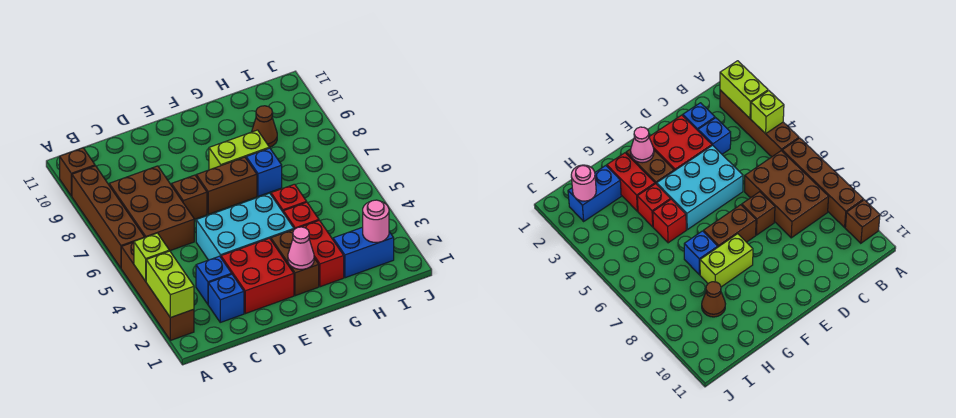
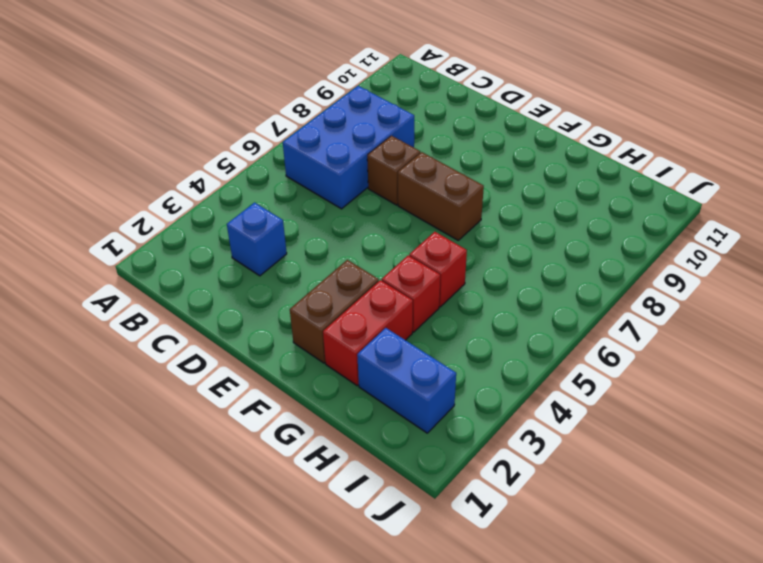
blue 2x3 brick [283,86,414,209] -> brown 2x3 brick [109,166,194,251]
none -> brown 1x4 brick [121,242,194,340]
none -> brown 1x4 brick [72,166,145,268]
none -> brown 1x1 brick [60,148,95,196]

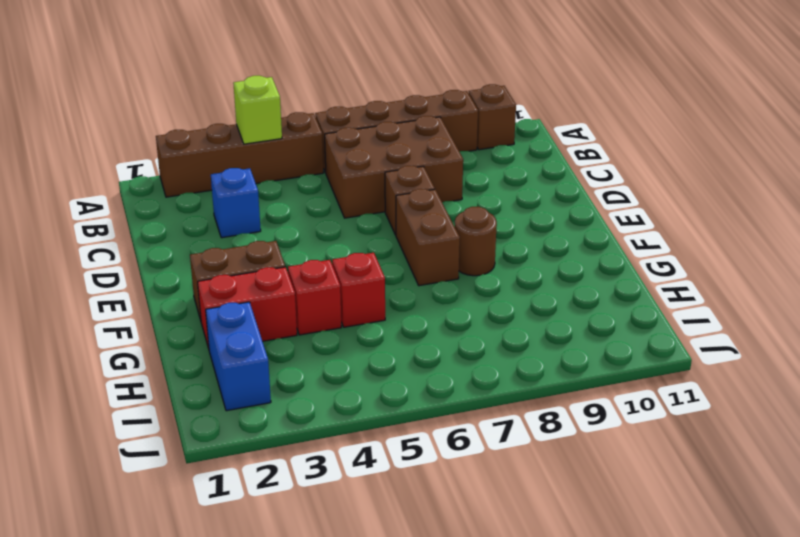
brown 1x1 round brick [455,207,497,276] -> lime 1x2 brick [209,130,269,170]
none -> blue 1x1 brick [208,274,244,322]
none -> red 2x2 brick [221,238,294,314]
none -> cyan 2x3 brick [196,193,294,260]

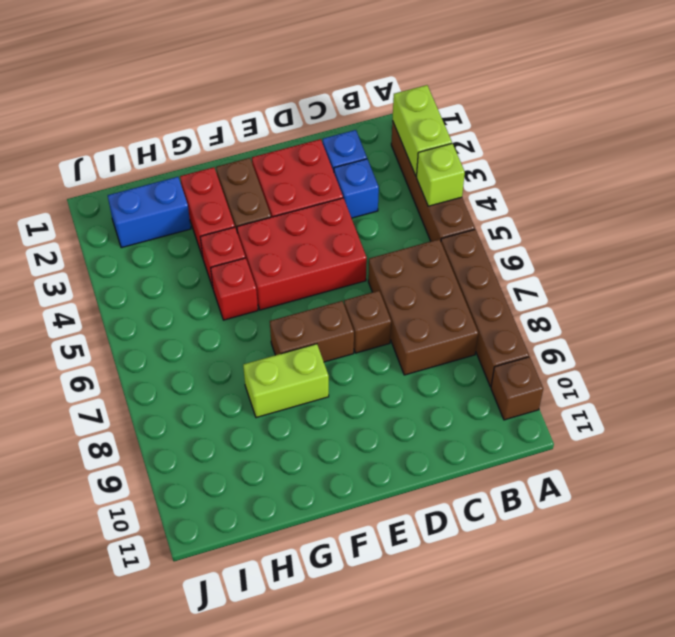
red 2x3 brick [237,198,367,310] -> cyan 2x3 brick [196,193,294,260]
none -> blue 1x1 brick [246,148,282,196]
none -> brown 1x1 cone [252,106,277,147]
none -> pink 1x1 cone [288,227,314,269]

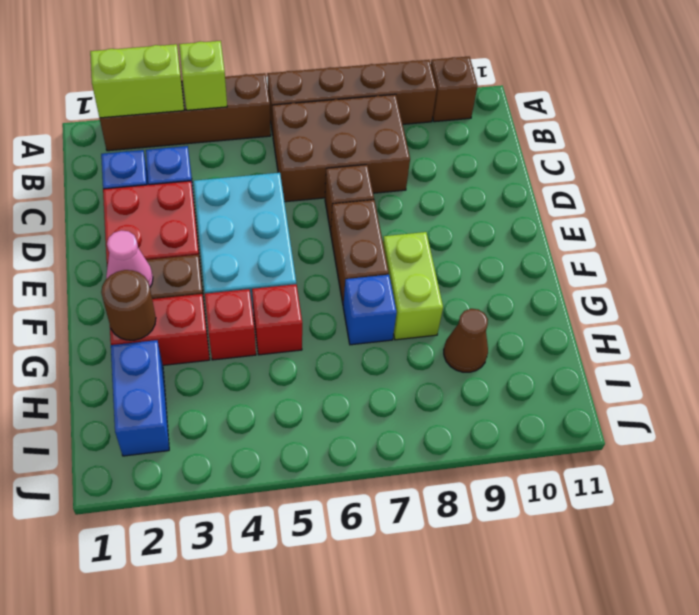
brown 1x1 round brick [101,270,156,340] -> none
none -> pink 1x1 round brick [363,200,389,243]

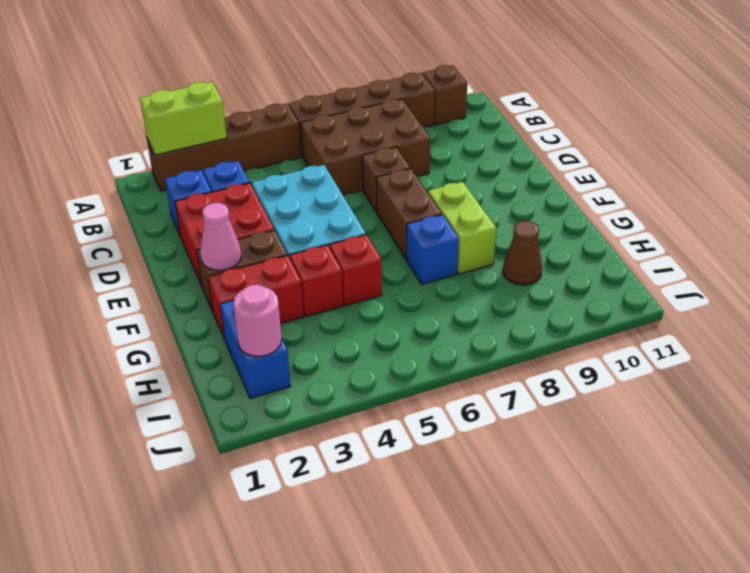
none -> lime 1x1 brick [134,233,169,281]

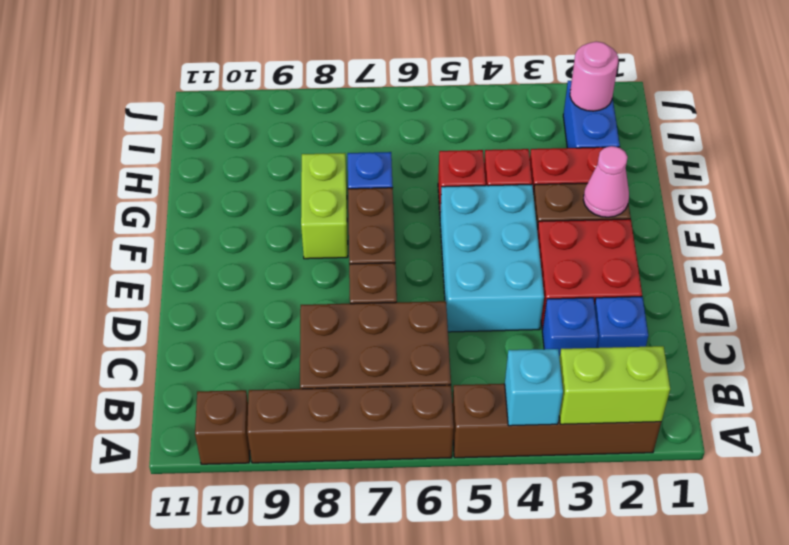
cyan 1x1 brick [505,349,563,426] -> lime 1x1 brick [134,233,169,281]
none -> brown 1x1 cone [252,106,277,147]

